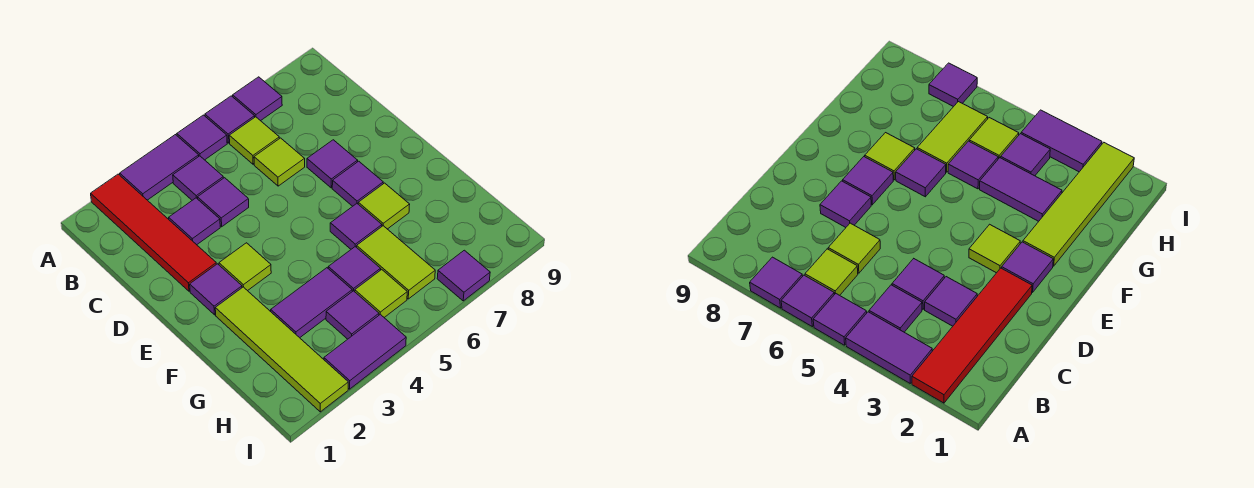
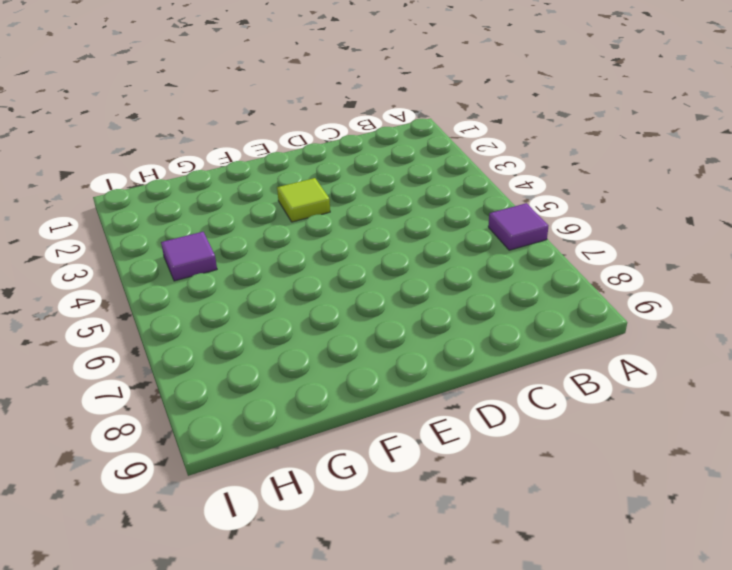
none -> red 1x4 tile [91,174,216,291]
none -> purple 1x2 tile [120,135,199,200]
none -> purple 1x1 tile [177,115,227,160]

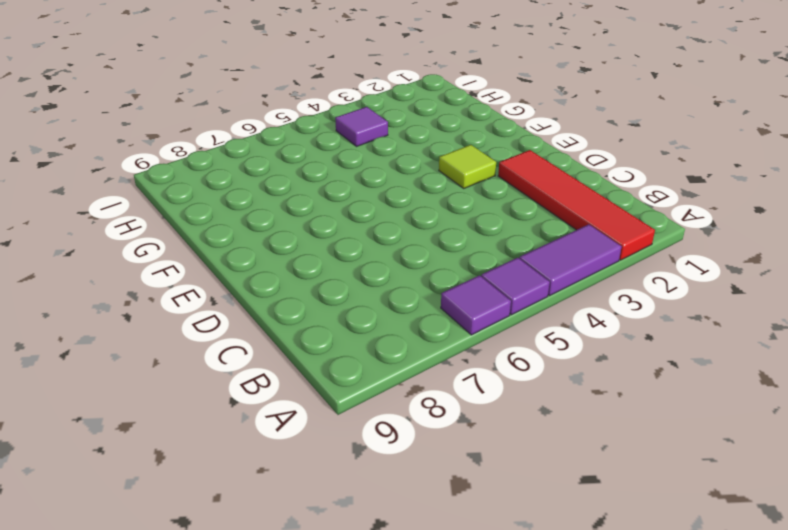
none -> purple 1x1 tile [233,77,282,121]
none -> purple 1x1 tile [173,156,223,200]
none -> lime 1x1 tile [229,117,279,164]

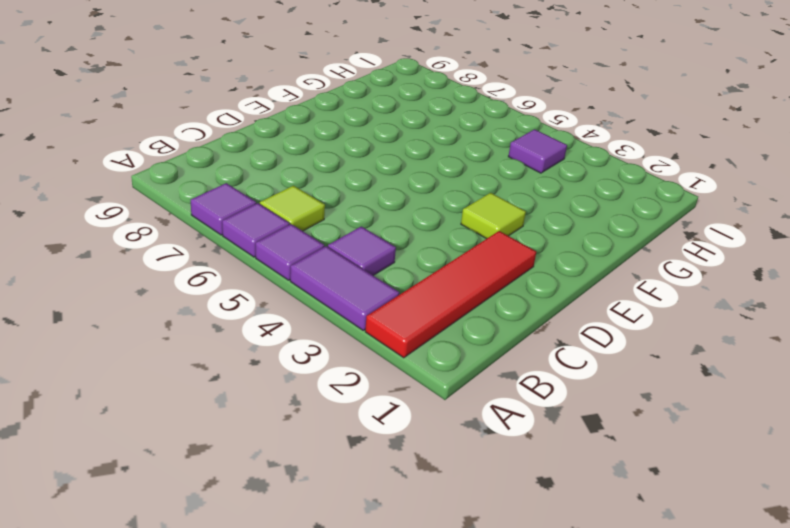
none -> purple 1x1 tile [169,198,220,245]
none -> purple 1x1 tile [198,178,249,227]
none -> lime 1x1 tile [254,138,305,186]

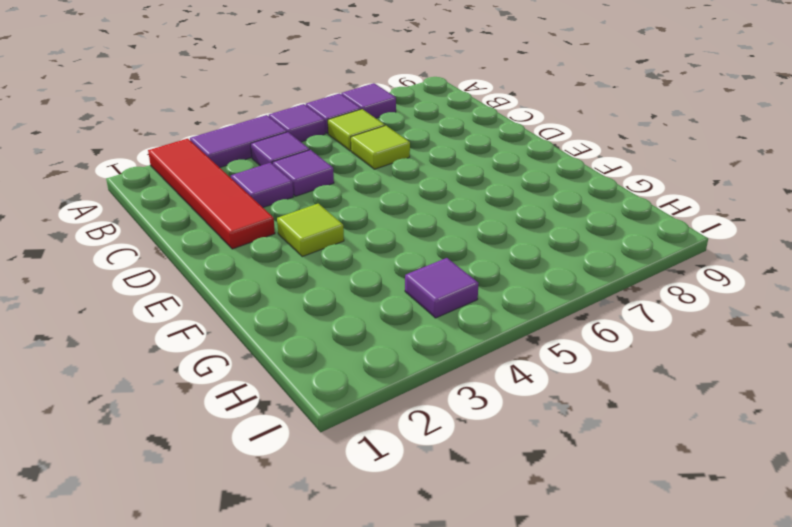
none -> purple 1x1 tile [307,140,358,188]
none -> purple 1x1 tile [190,264,242,315]
none -> purple 1x1 tile [332,161,383,206]

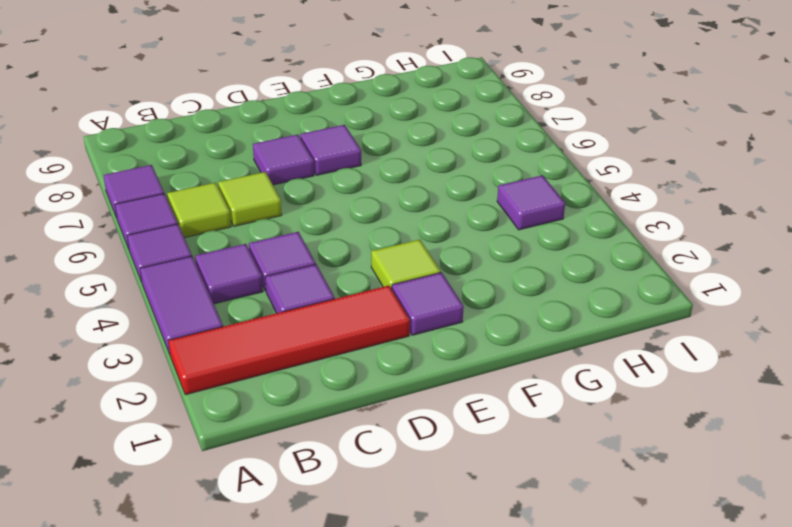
none -> lime 1x4 tile [215,287,348,412]
none -> purple 1x1 tile [330,204,382,249]
none -> lime 1x1 tile [358,183,410,229]

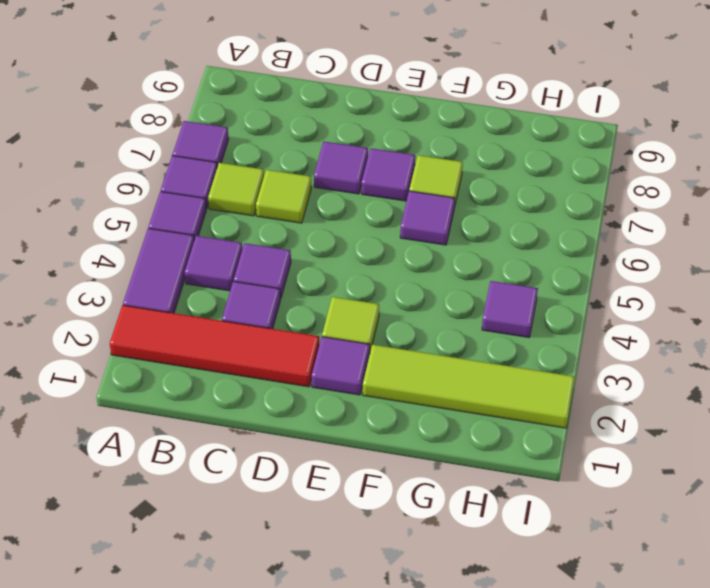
none -> purple 1x2 tile [271,268,352,338]
none -> purple 1x1 tile [328,247,380,292]
none -> lime 1x2 tile [357,226,435,299]

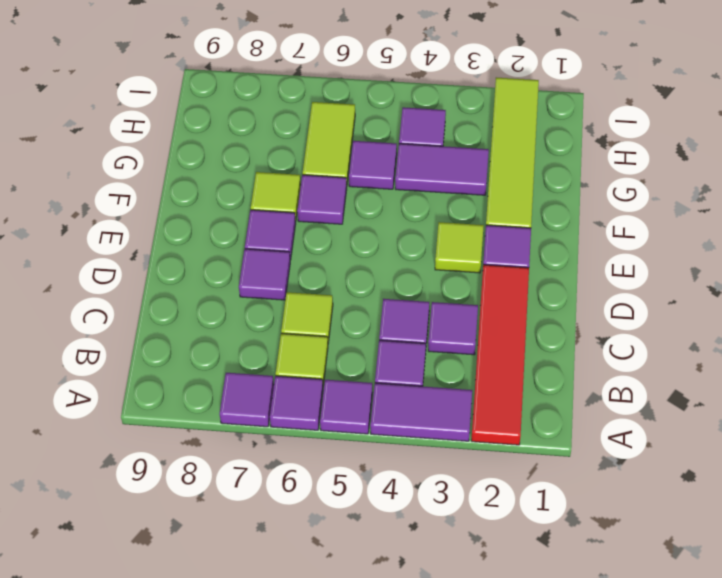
none -> lime 1x1 tile [355,270,407,317]
none -> purple 1x2 tile [324,314,406,389]
none -> purple 1x1 tile [437,250,490,301]

